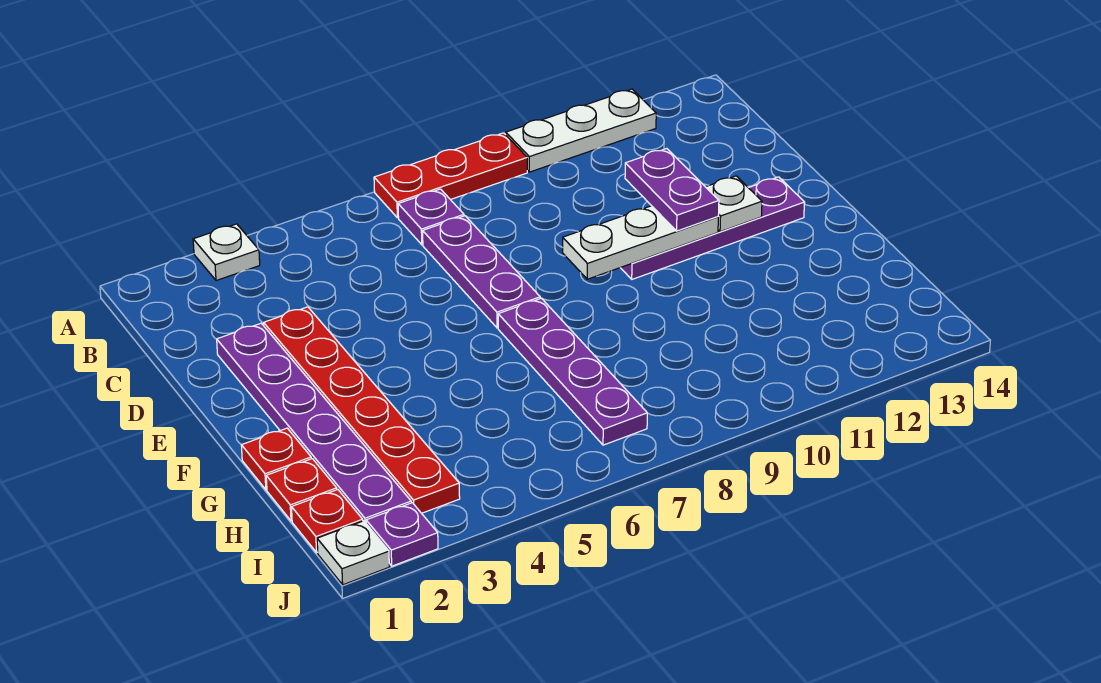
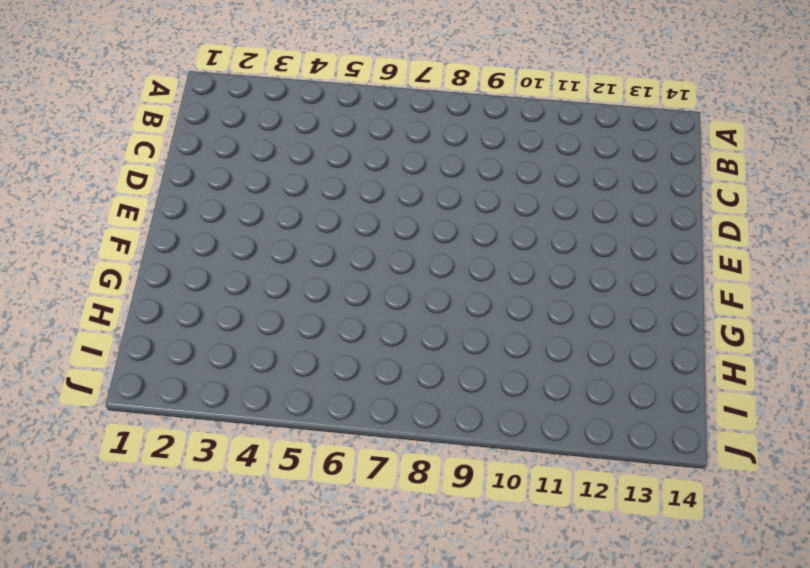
none -> white 1x1 plate [193,224,260,281]
none -> red 1x3 plate [374,133,527,218]
none -> white 1x3 plate [506,89,656,172]

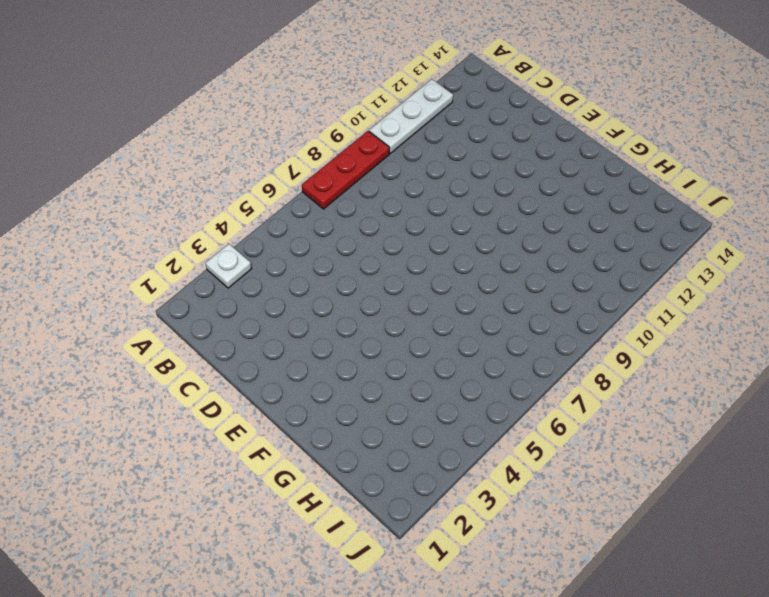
none -> purple 1x1 plate [398,189,464,245]
none -> purple 1x3 plate [423,216,540,328]
none -> purple 1x6 plate [217,323,411,523]

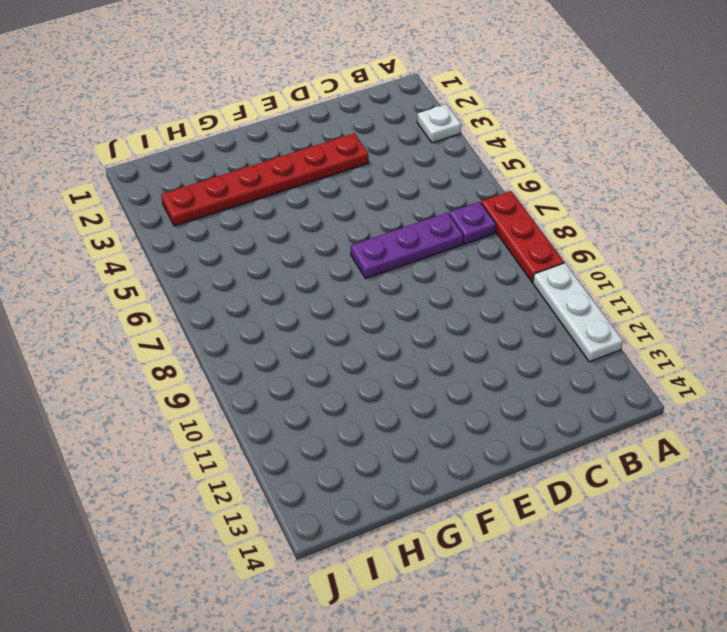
none -> purple 1x6 plate [217,323,411,523]
none -> purple 1x4 plate [621,177,805,279]
none -> purple 1x4 plate [498,298,647,445]

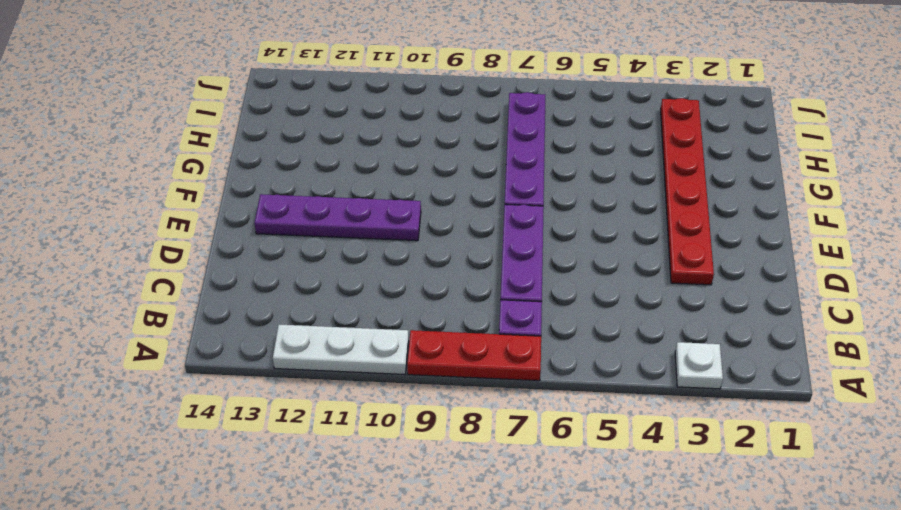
none -> purple 1x6 plate [217,323,411,523]
none -> red 1x1 plate [241,428,311,490]
none -> red 1x1 plate [266,459,337,521]

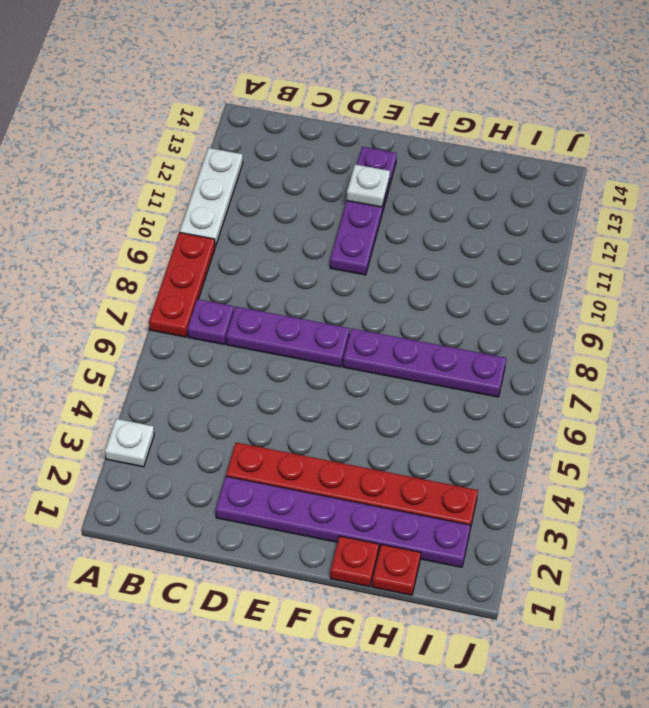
none -> red 1x1 plate [292,490,363,552]
none -> white 1x1 plate [317,521,389,585]
none -> purple 1x1 plate [366,503,438,566]

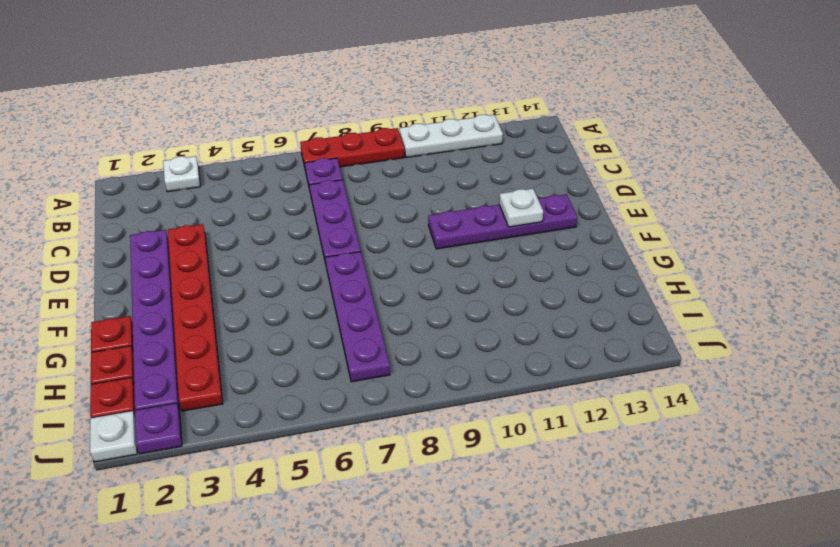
none -> white 1x3 plate [563,206,718,279]
none -> purple 1x2 plate [625,149,719,231]

